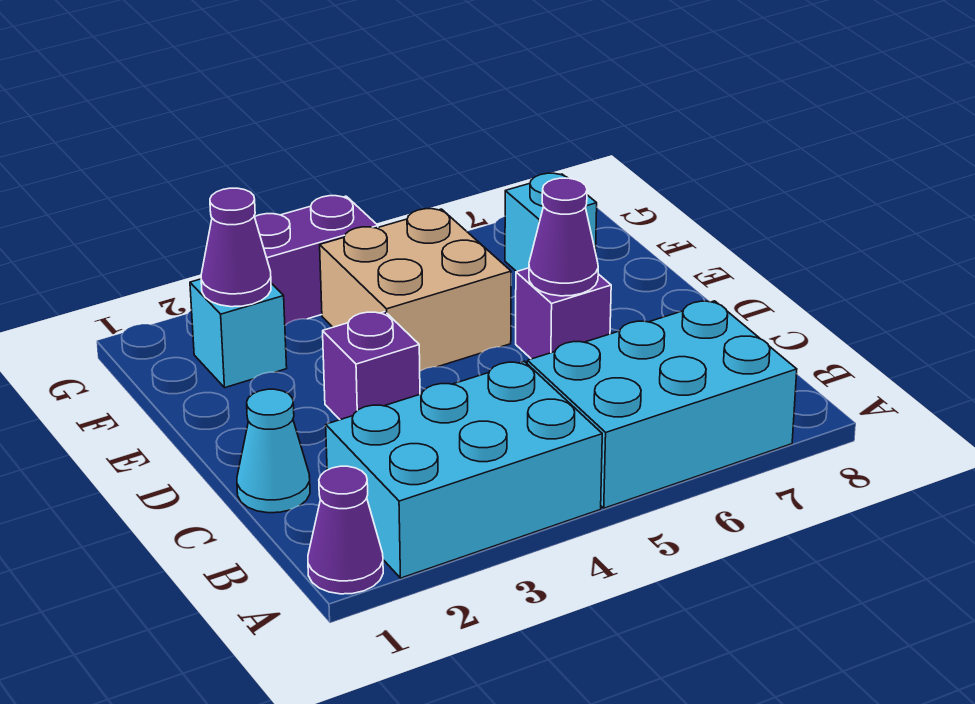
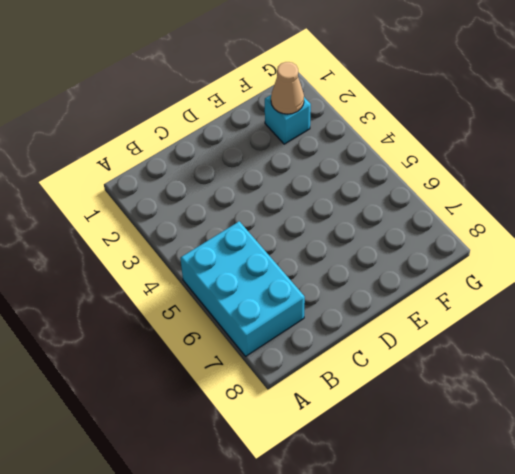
tan 1x1 cone [271,62,304,114] -> purple 1x1 cone [201,188,271,307]
none -> purple 1x1 cone [308,466,383,594]
none -> cyan 2x3 brick [326,361,602,578]
none -> cyan 1x1 cone [237,389,310,513]

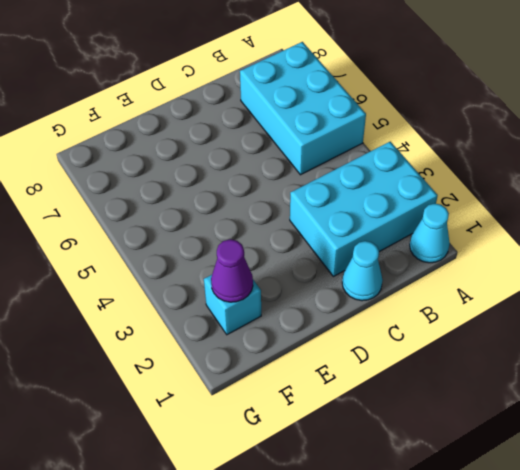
cyan 1x1 cone [410,204,450,263] -> purple 1x1 cone [308,466,383,594]
cyan 2x3 brick [290,142,438,277] -> cyan 2x3 brick turned to [326,361,602,578]
none -> purple 1x1 brick [323,312,420,420]
none -> purple 1x1 brick [516,268,611,359]
none -> tan 2x2 brick [320,209,511,371]

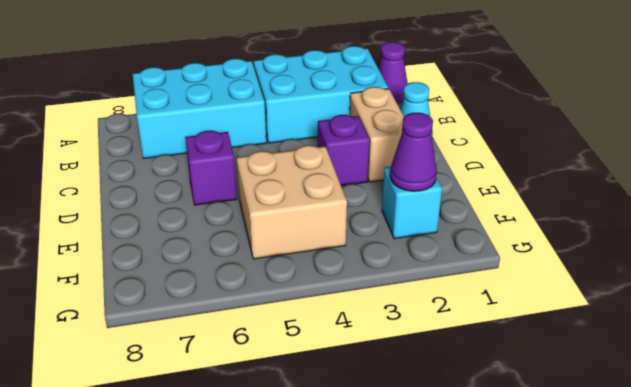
tan 1x2 brick [350,87,404,182] -> none
none -> cyan 1x1 brick [505,173,597,272]
none -> purple 1x2 brick [255,196,378,325]
none -> purple 1x1 cone [529,178,598,296]

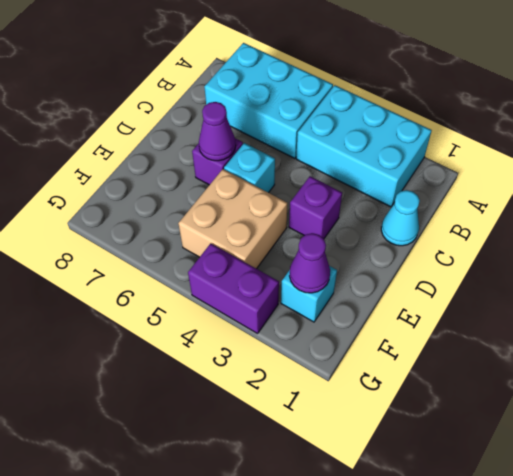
cyan 1x1 brick [224,143,275,193] -> cyan 1x1 brick moved to [505,173,597,272]
none -> purple 1x1 cone [308,466,383,594]

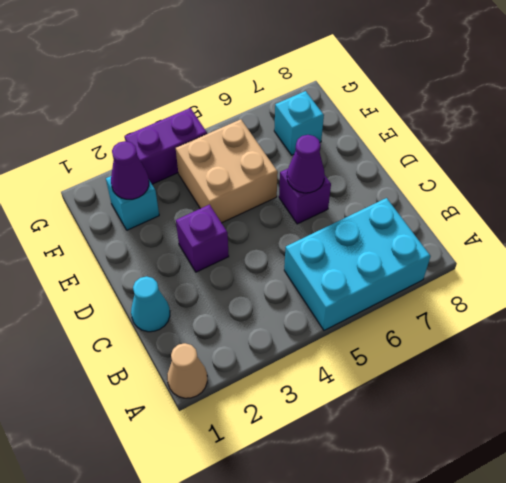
tan 1x1 cone [167,343,207,398] -> purple 1x1 cone [308,466,383,594]
none -> cyan 2x3 brick [326,361,602,578]

